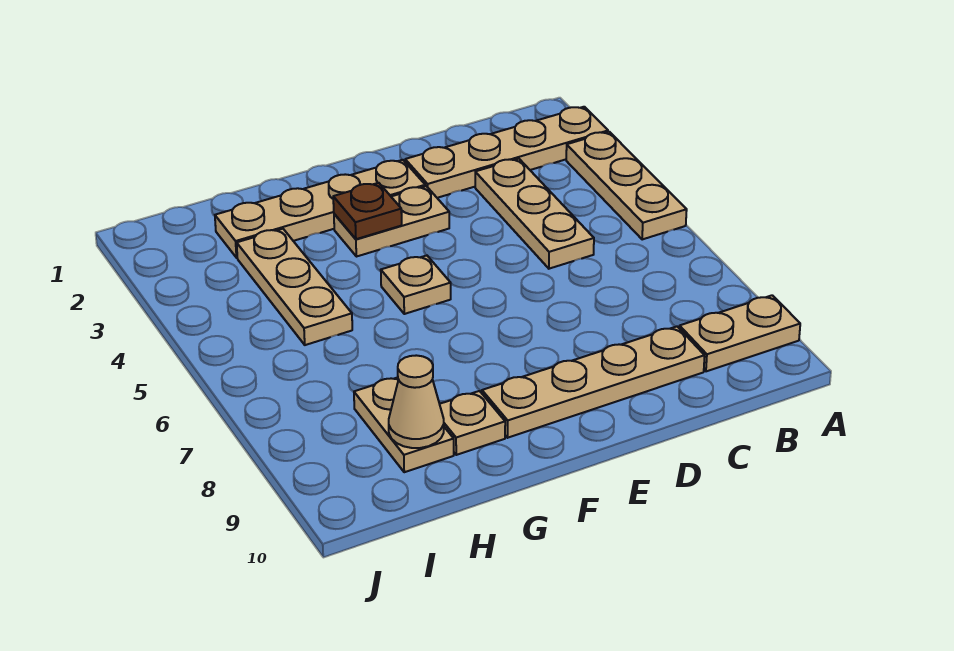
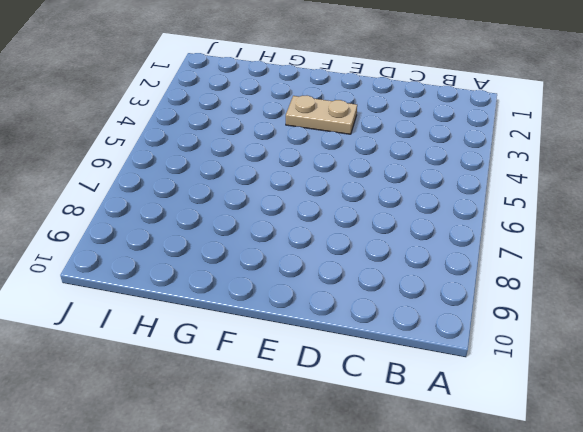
none -> tan 1x4 plate [405,107,608,198]
none -> tan 1x3 plate [566,132,687,240]
none -> tan 1x2 plate [679,295,800,371]

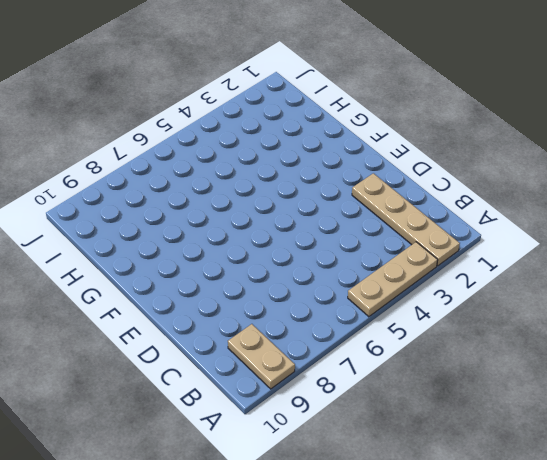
none -> tan 1x3 plate [475,159,594,269]
none -> tan 1x4 plate [482,327,705,438]
none -> tan 1x4 plate [215,160,425,258]

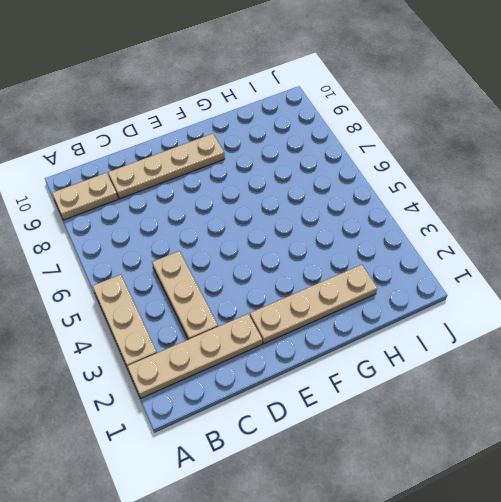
none -> tan 1x2 plate [334,186,449,257]
none -> tan 1x1 plate [381,256,451,314]
none -> tan 1x1 plate [440,391,505,455]

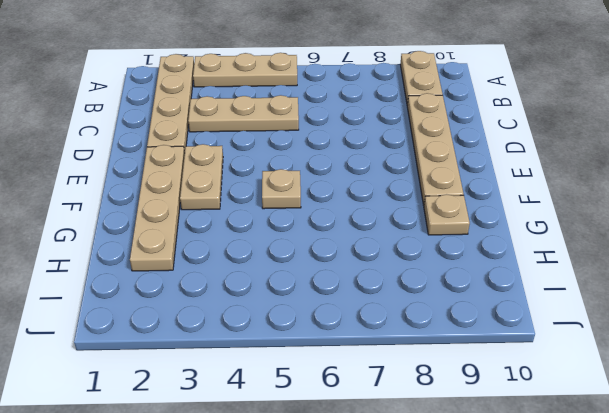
none -> tan 1x3 plate [237,229,352,345]
none -> tan 1x2 plate [354,377,454,472]
none -> brown 1x1 plate [333,183,402,239]

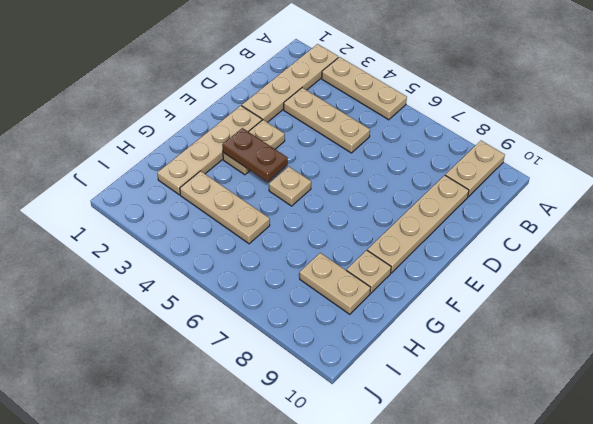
brown 1x2 plate [222,128,288,182] -> brown 1x1 plate [333,183,402,239]
none -> tan 1x1 cone [389,355,444,448]

